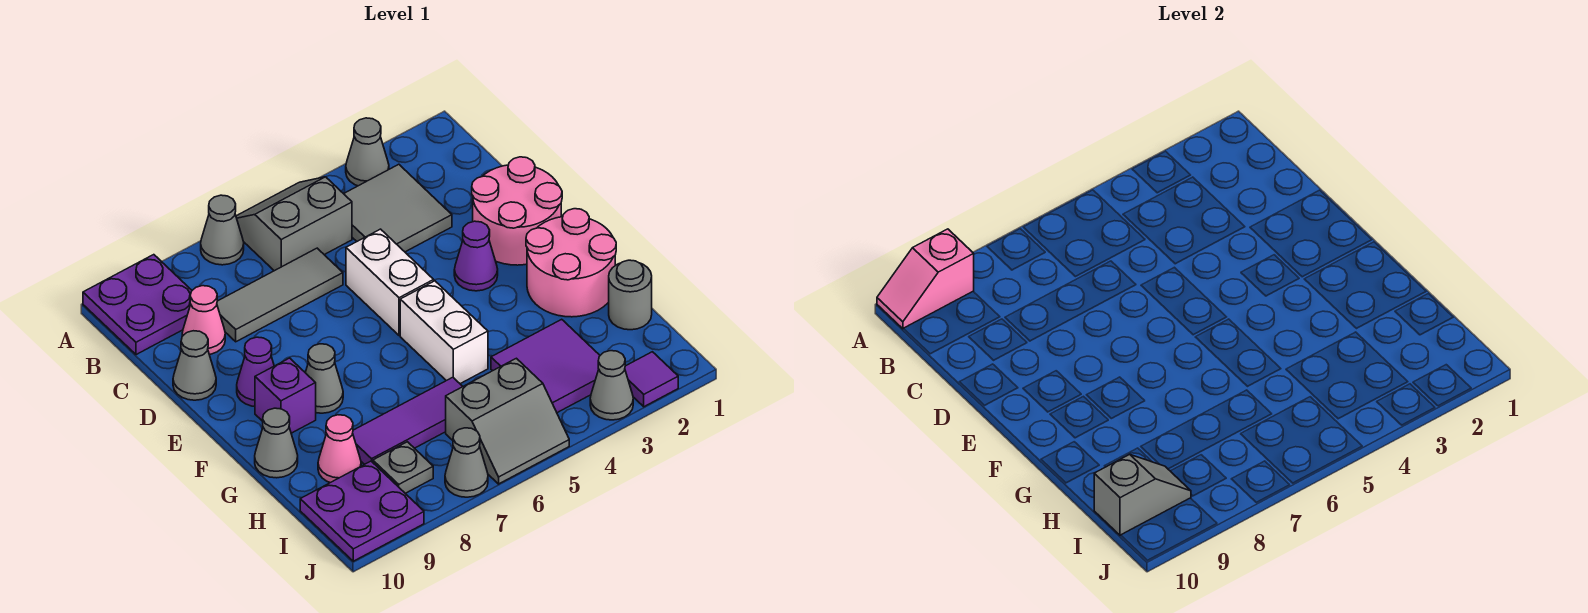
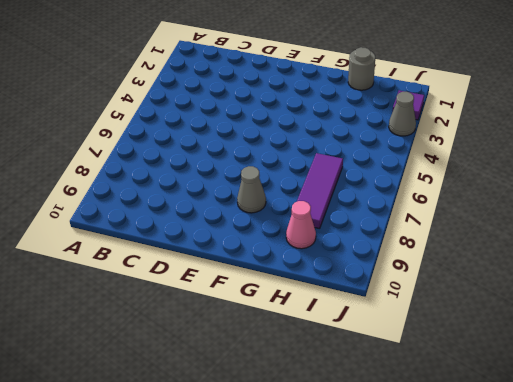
none -> grey 1x1 cone [346,118,389,186]
none -> grey 2x2 slope [236,177,352,271]
none -> grey 1x1 cone [201,195,244,265]

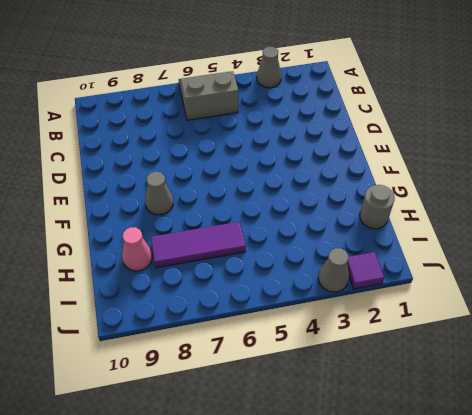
none -> grey 1x1 cone [201,195,244,265]
none -> purple 2x2 plate [83,255,192,355]
none -> grey 2x2 tile [344,164,452,252]

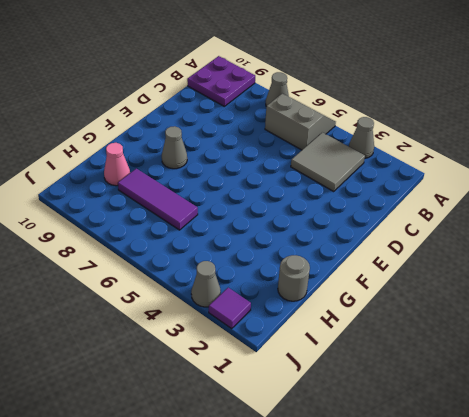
none -> grey 1x3 tile [217,248,343,342]
none -> pink 1x1 cone [182,286,225,355]
none -> pink 2x2 round brick [472,157,562,265]

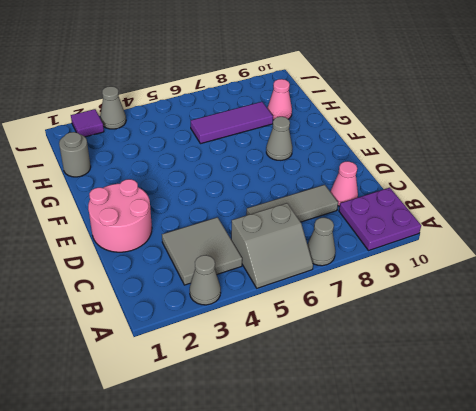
none -> white 1x2 brick [346,229,434,335]
none -> grey 1x1 cone [173,331,216,400]
none -> purple 1x1 cone [454,221,498,291]

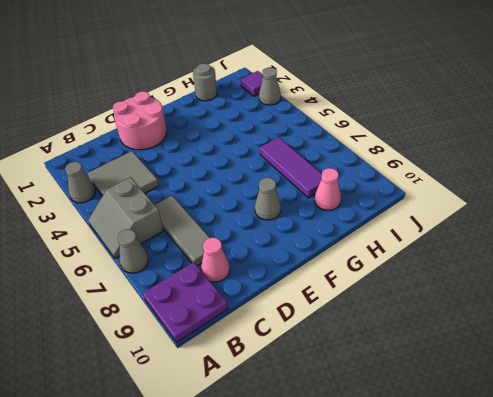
none -> white 1x2 brick [346,229,434,335]
none -> grey 1x1 cone [173,331,216,400]
none -> purple 1x1 cone [454,221,498,291]

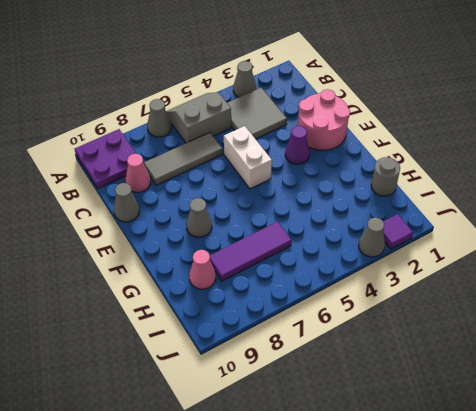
none -> purple 1x1 cone [237,337,274,406]
none -> pink 2x2 round brick [526,209,616,317]
none -> white 1x2 brick [400,281,488,384]

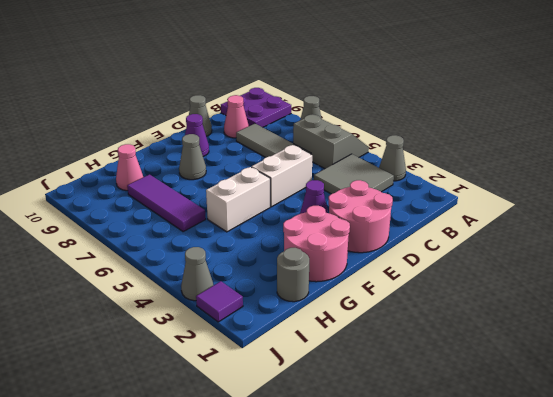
none -> purple 1x1 brick [255,358,316,433]
none -> grey 1x1 cone [255,408,298,478]
none -> purple 2x2 tile [491,319,600,413]

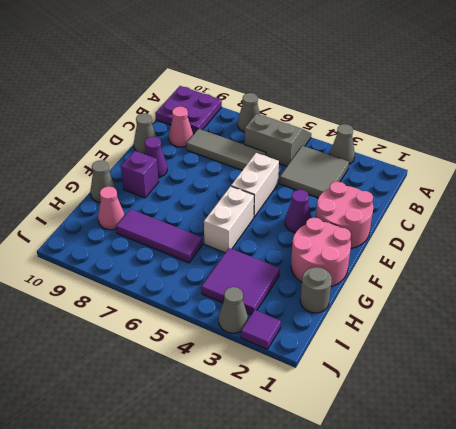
none -> grey 1x1 cone [305,344,343,413]
none -> grey 2x2 slope [446,358,569,484]
none -> grey 1x1 plate [373,442,433,493]

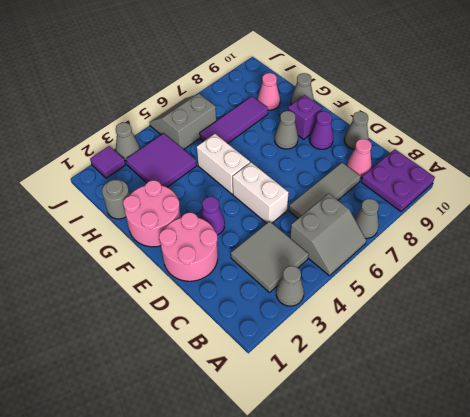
none -> grey 1x1 plate [373,442,433,493]
none -> purple 2x2 plate [300,461,424,561]
none -> grey 1x1 cone [445,428,488,497]

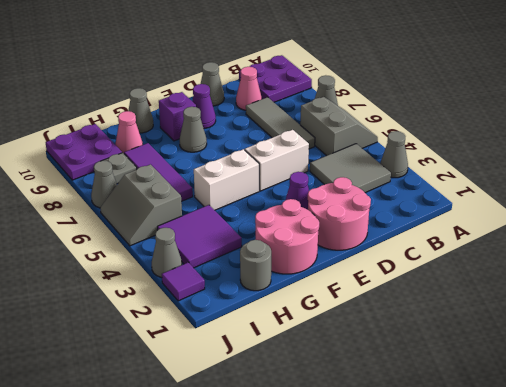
none -> pink 1x2 slope [877,229,974,329]
none -> grey 1x2 slope [1094,454,1191,535]

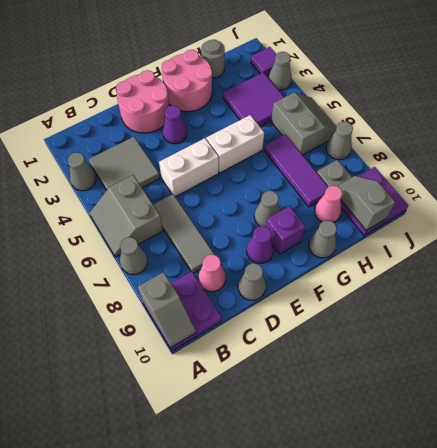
grey 1x2 slope [138,272,196,347] -> pink 1x2 slope [877,229,974,329]

